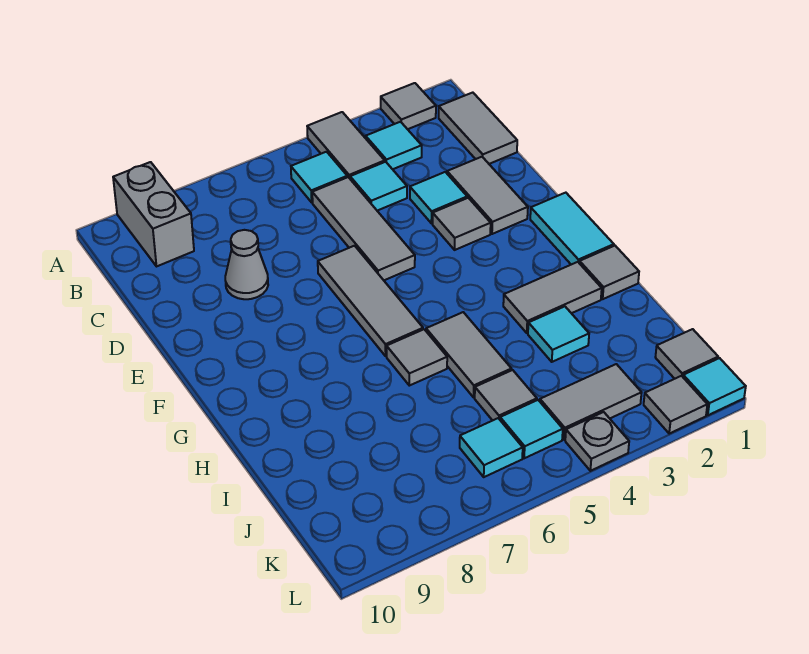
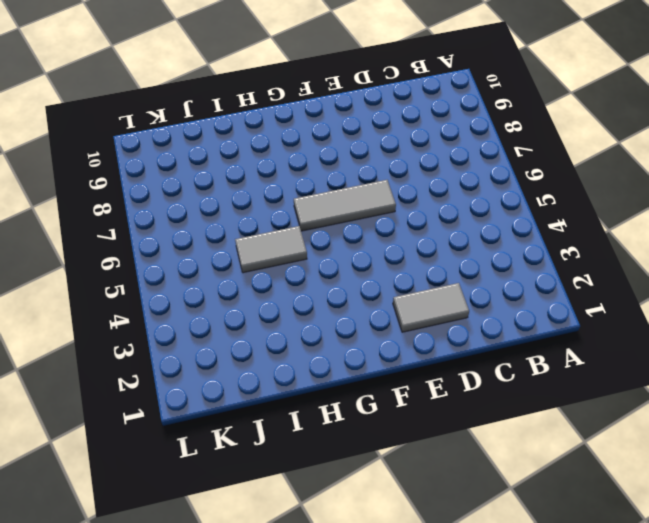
none -> grey 1x1 tile [381,83,436,129]
none -> grey 1x2 tile [307,112,385,178]
none -> grey 1x2 brick [113,162,194,266]

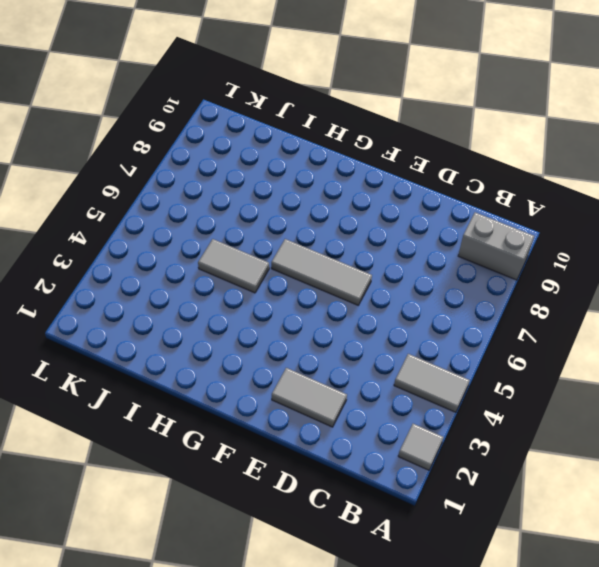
none -> grey 1x2 tile [439,93,517,164]
none -> cyan 1x1 tile [366,122,422,169]
none -> cyan 1x1 tile [291,152,347,202]

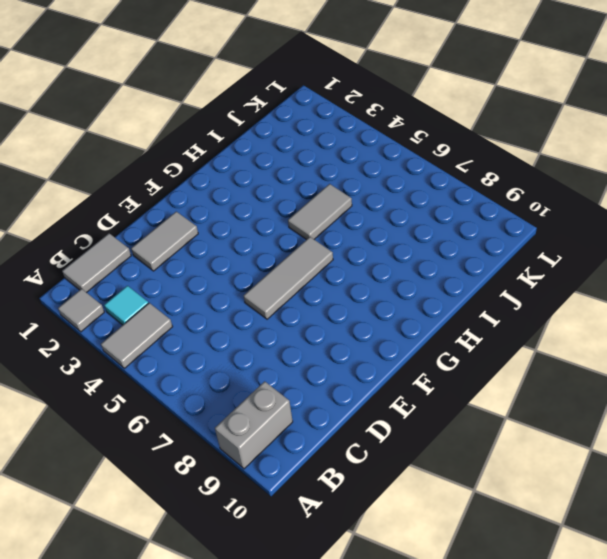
none -> cyan 1x1 tile [291,152,347,202]
none -> cyan 1x1 tile [350,162,407,211]
none -> grey 1x3 tile [312,177,415,280]

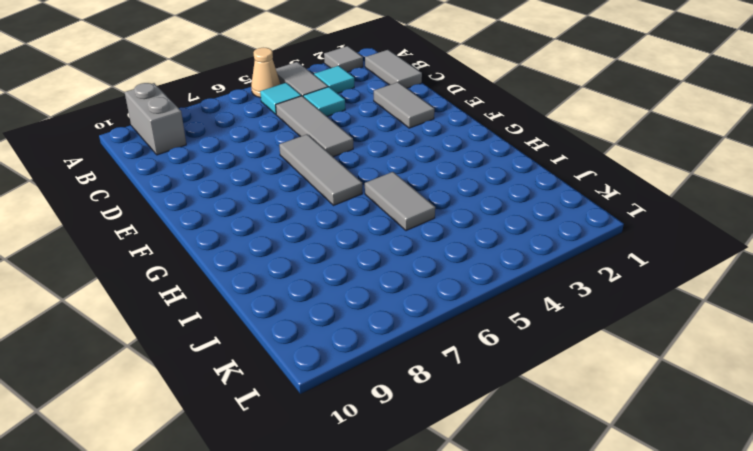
tan 1x1 cone [251,48,280,98] -> none
none -> cyan 1x1 tile [410,172,467,223]
none -> grey 1x1 cone [225,230,268,299]
none -> grey 1x1 tile [433,198,491,250]

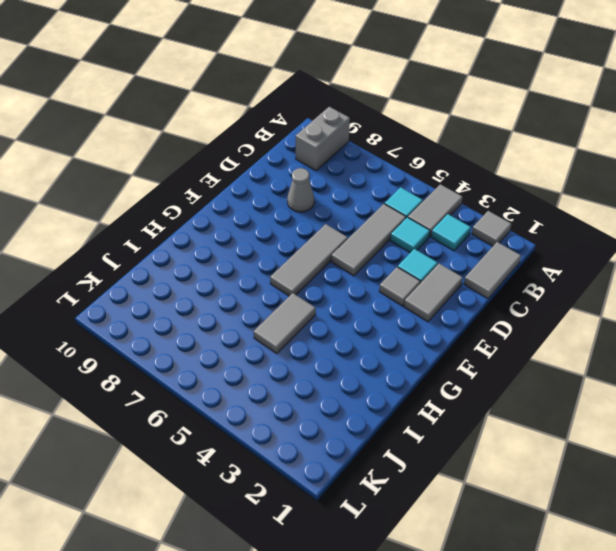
none -> cyan 1x2 tile [530,193,614,265]
none -> grey 1x1 tile [579,246,639,299]
none -> grey 1x2 tile [503,262,602,333]

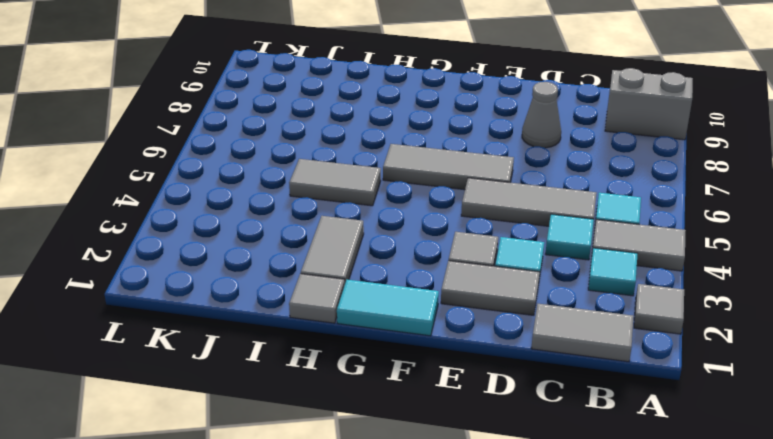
none -> grey 1x1 tile [387,329,447,386]
none -> cyan 1x1 tile [528,306,589,362]
none -> grey 1x1 tile [475,370,537,421]

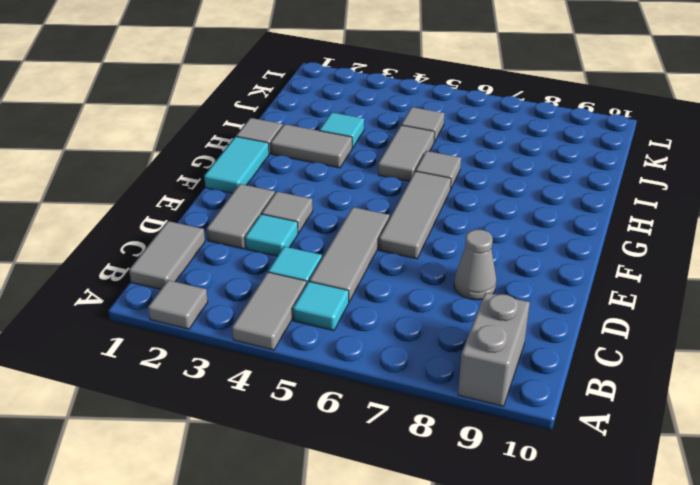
none -> cyan 1x1 tile [366,122,422,169]
none -> grey 1x1 tile [655,329,718,379]
none -> grey 1x2 tile [540,364,642,440]

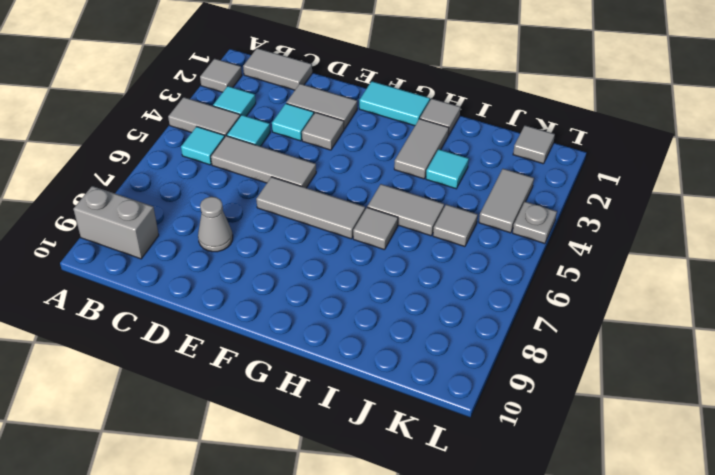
none -> cyan 1x1 tile [500,400,563,458]
none -> cyan 1x1 tile [460,418,523,477]
none -> cyan 1x1 tile [683,358,746,415]

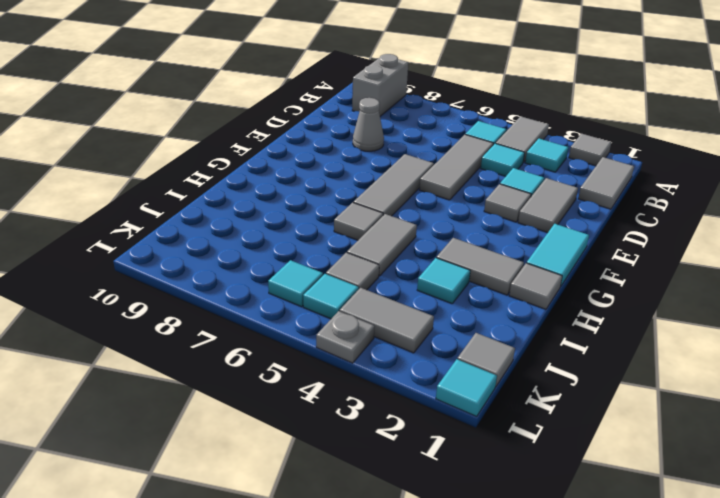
none -> grey 1x1 tile [644,376,707,433]

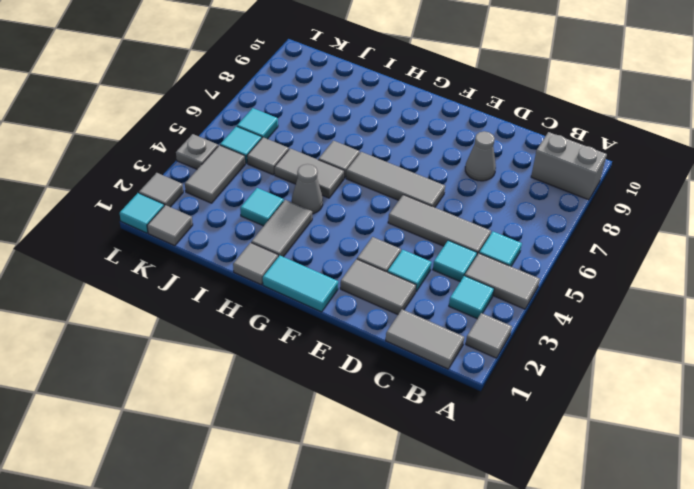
grey 1x1 cone [292,164,323,214] -> none

